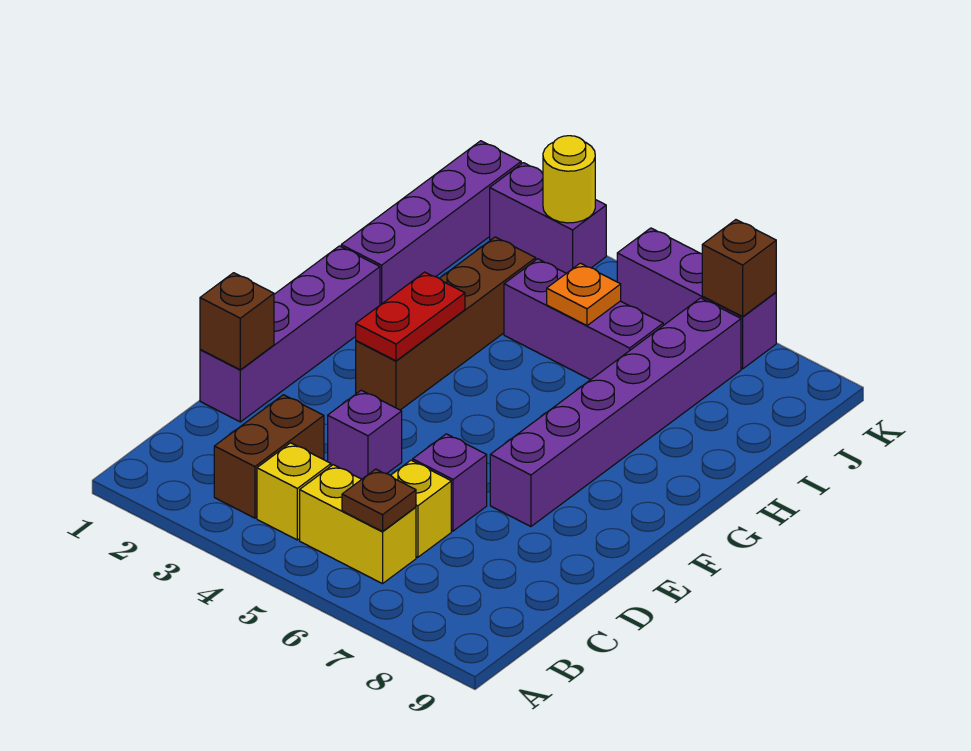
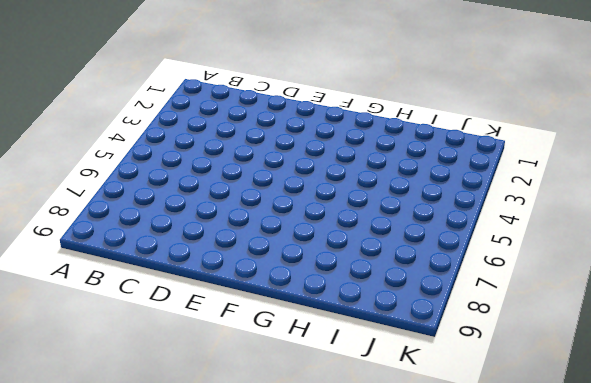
none -> brown 1x2 brick [214,395,324,518]
none -> yellow 1x1 brick [257,443,331,540]
none -> yellow 1x2 brick [300,465,416,584]

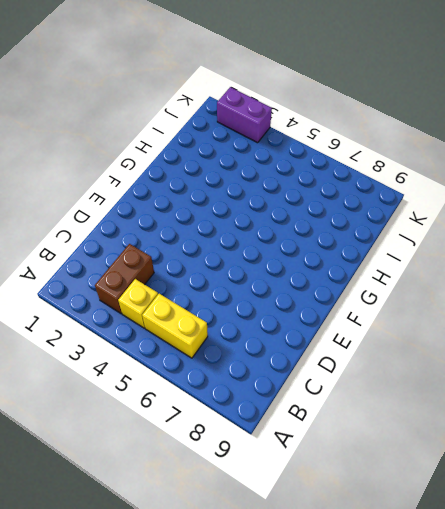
none -> yellow 1x1 brick [391,460,451,557]
none -> purple 1x4 brick [200,246,380,422]
none -> purple 1x1 brick [328,390,402,479]

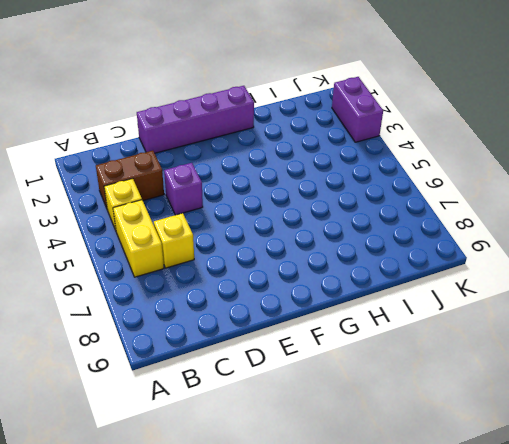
none -> purple 1x1 brick [413,434,487,531]
none -> purple 1x6 brick [490,298,741,527]
none -> brown 1x4 brick [356,237,536,410]

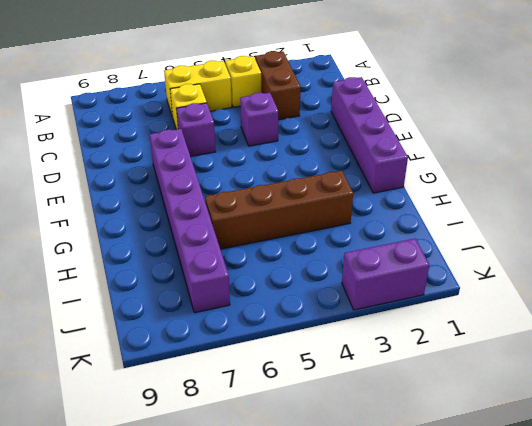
brown 1x4 brick [205,171,353,249] -> brown 1x4 brick turned to [356,237,536,410]
none -> purple 1x4 brick [341,141,521,305]
none -> purple 1x3 brick [504,259,663,380]
none -> purple 1x3 brick [617,228,776,369]

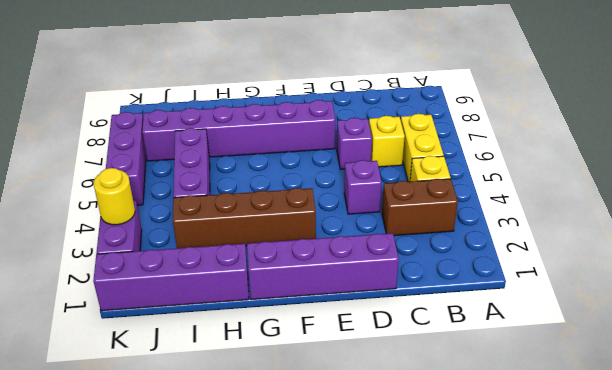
none -> brown 1x1 plate [342,469,416,531]
none -> brown 1x1 brick [200,273,274,370]
none -> red 1x2 plate [356,272,465,361]

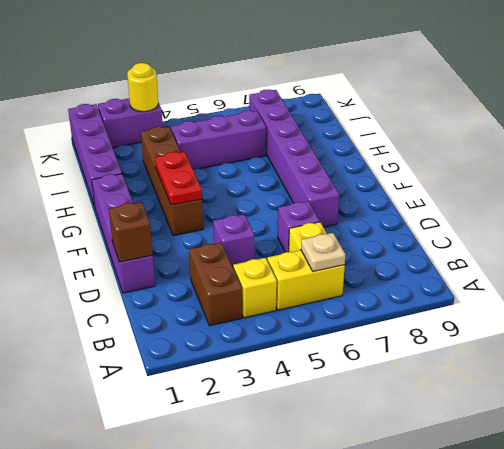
tan 1x1 plate [301,233,345,272] -> brown 1x1 plate [342,469,416,531]
none -> purple 1x3 brick [617,228,776,369]
none -> orange 1x1 plate [547,263,621,326]
none -> brown 1x1 brick [702,220,776,317]

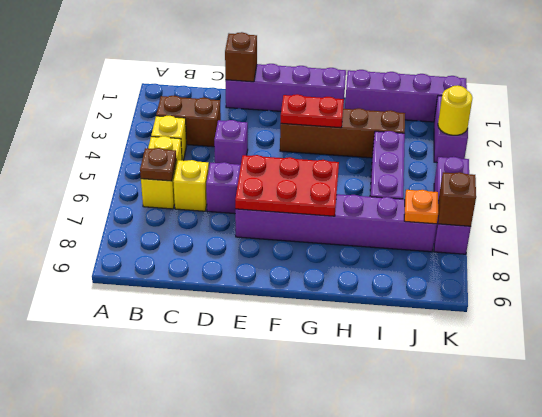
red 2x3 plate [235,155,339,216] -> none
orange 1x1 plate [404,189,438,224] -> orange 1x1 plate moved to [547,263,621,326]

